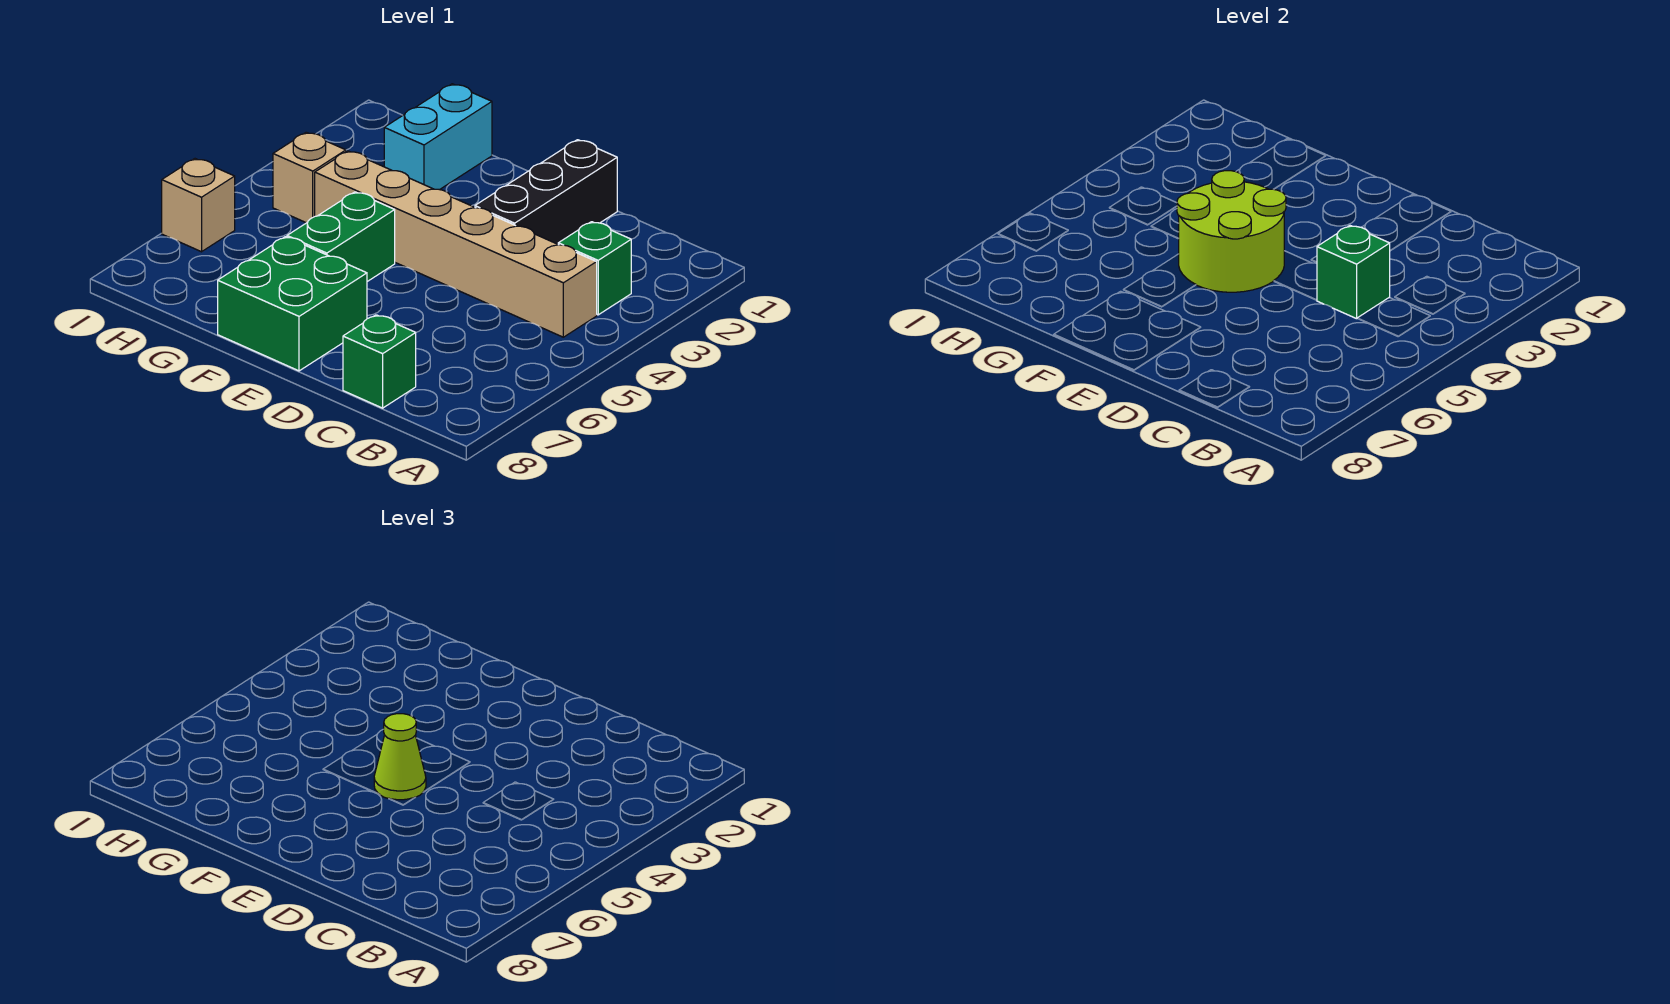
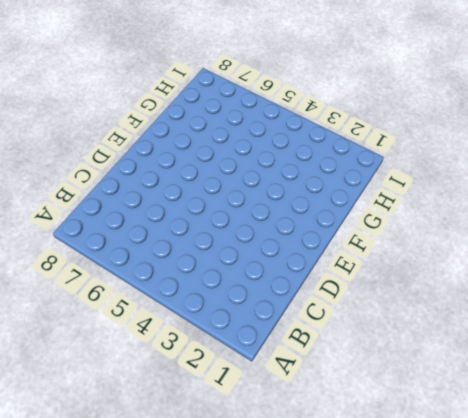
none -> green 1x1 brick [558,222,631,315]
none -> tan 1x6 brick [315,151,597,337]
none -> green 1x1 brick [343,315,416,408]

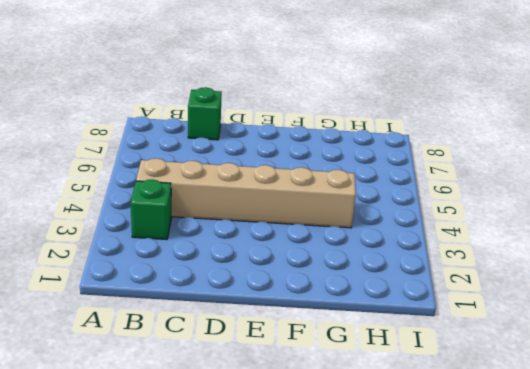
none -> black 1x3 brick [475,140,617,244]
none -> green 2x2 brick [218,237,367,371]
none -> green 1x2 brick [287,192,395,282]

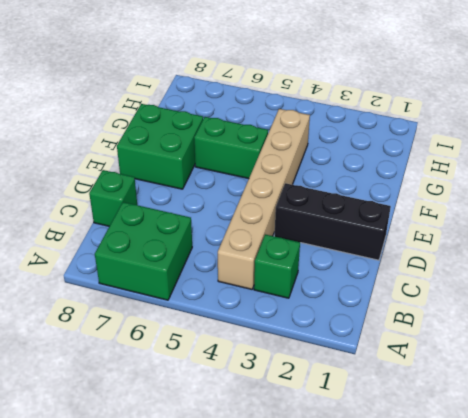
green 2x2 brick [95,202,192,300] -> none
none -> cyan 1x2 brick [384,84,492,190]
none -> tan 1x1 brick [273,132,346,223]
none -> tan 1x1 brick [162,159,235,252]

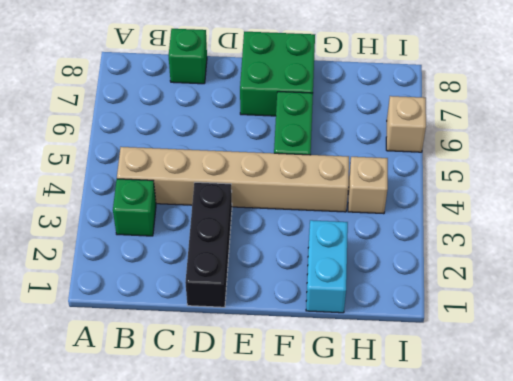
none -> green 1x1 brick [1317,226,1390,319]
none -> lime 2x2 round brick [1177,171,1286,292]
none -> lime 1x1 cone [374,714,426,800]

